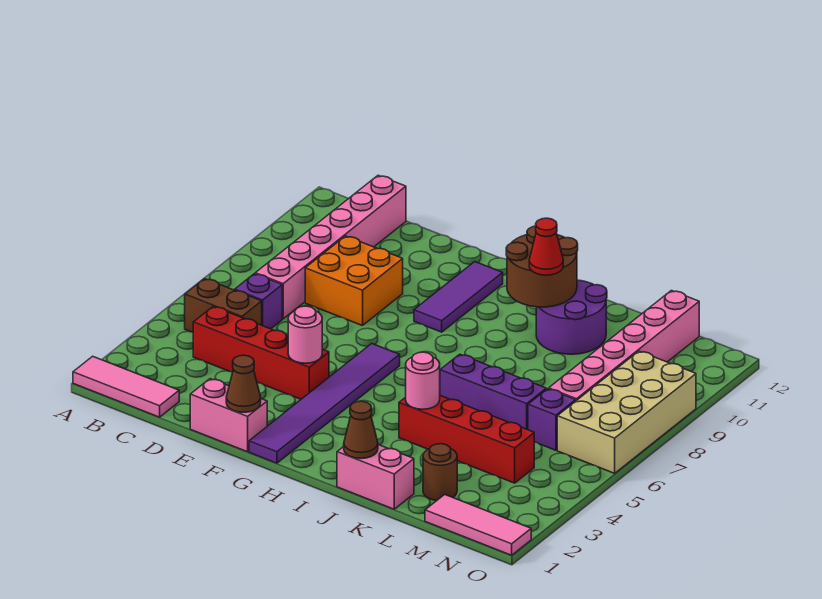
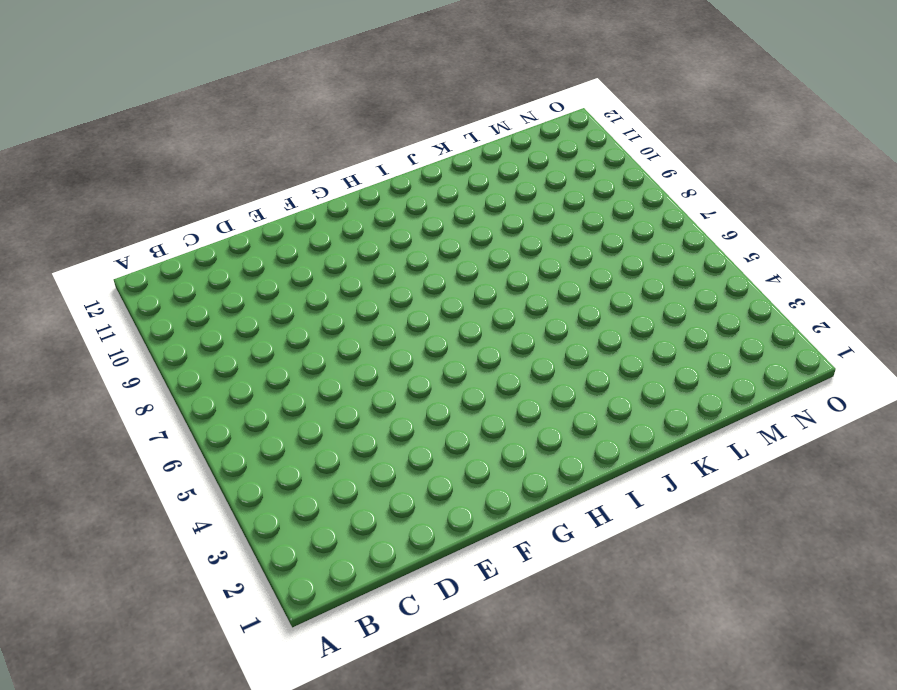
none -> pink 1x3 tile [73,356,179,417]
none -> brown 1x2 brick [185,279,262,332]
none -> red 1x4 brick [193,307,329,399]

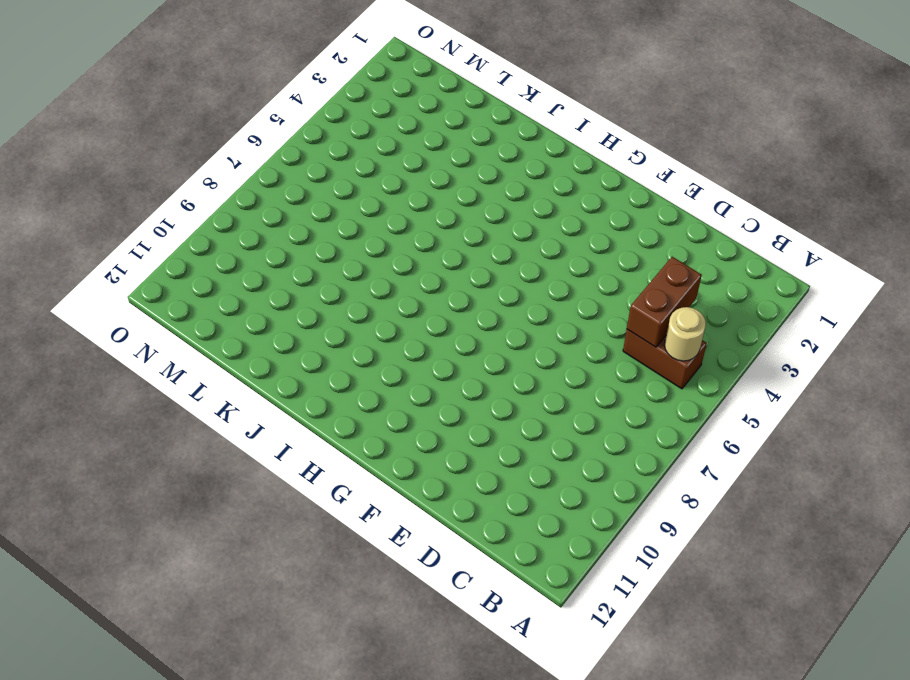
tan 1x1 round brick [665,307,706,361] -> none
brown 1x2 brick [627,257,702,347] -> none
none -> pink 1x3 tile [73,356,179,417]
none -> red 1x4 brick [193,307,329,399]
none -> purple 1x1 brick [235,274,282,329]

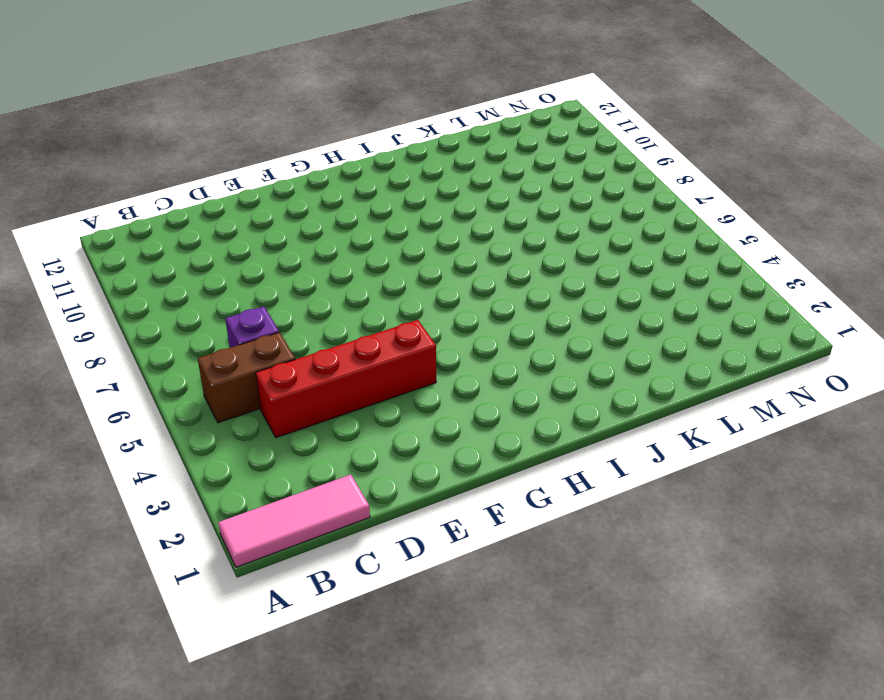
none -> pink 1x6 brick [255,175,406,319]
none -> orange 2x2 brick [305,236,403,326]
none -> pink 1x2 brick [190,379,267,452]

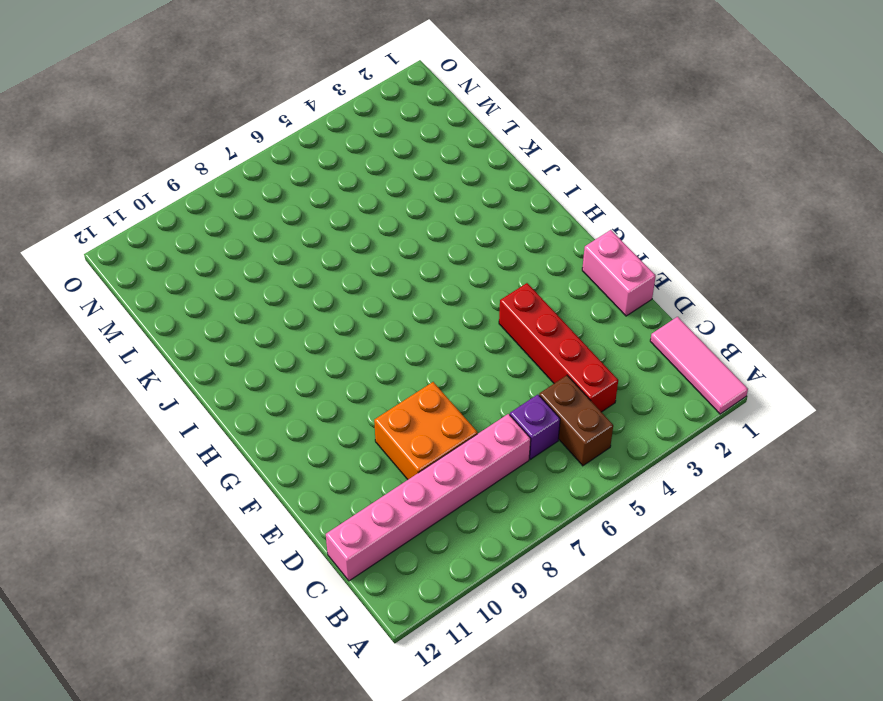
none -> purple 1x6 tile [249,344,400,463]
none -> purple 1x3 tile [414,262,503,332]
none -> pink 1x2 brick [337,445,414,509]

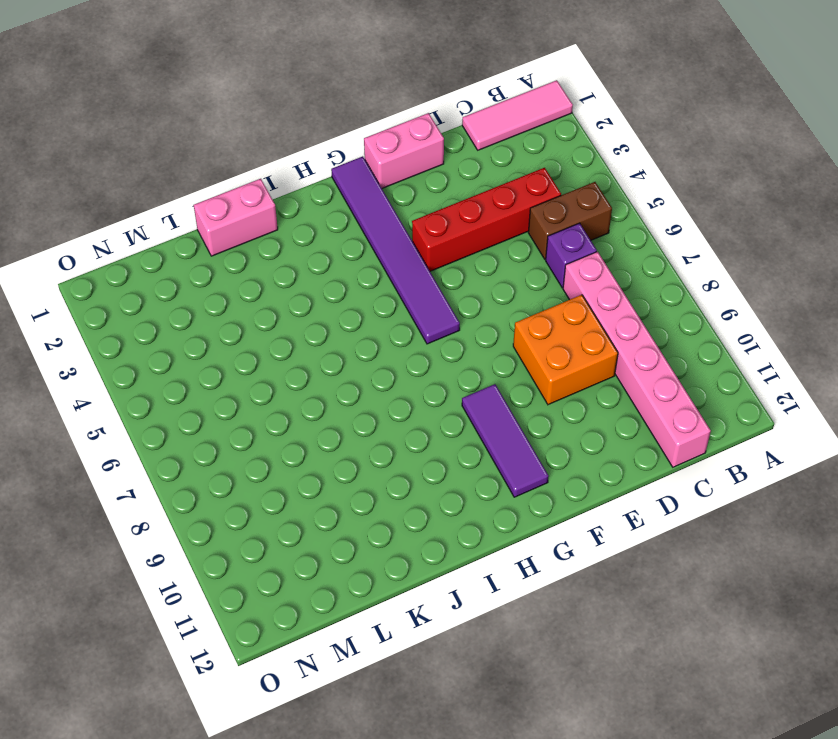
none -> red 1x4 brick [399,396,534,483]
none -> purple 1x3 brick [440,354,546,430]
none -> purple 2x2 round brick [536,280,607,354]

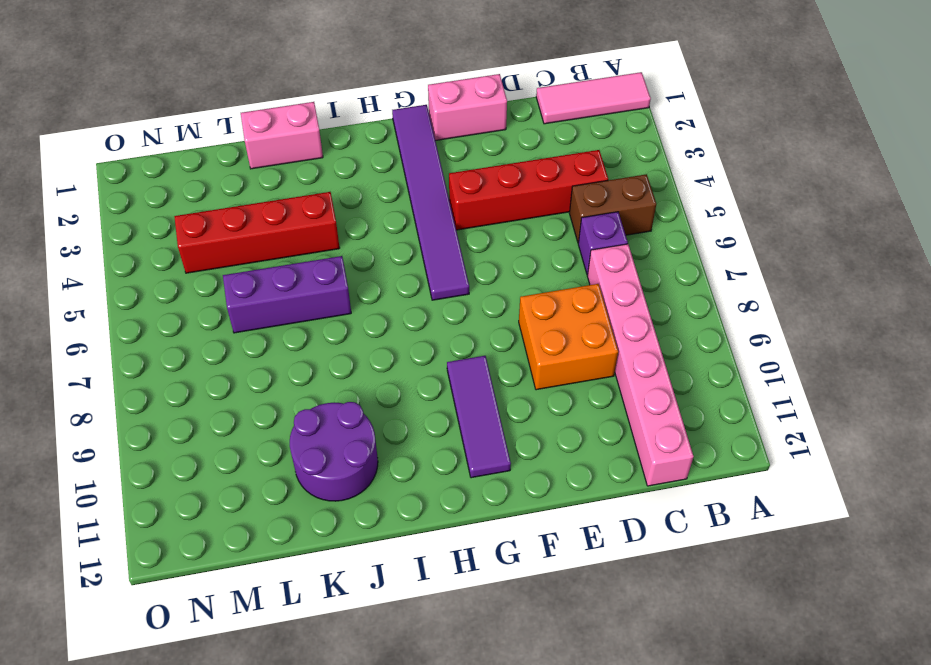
none -> brown 1x1 round brick [423,444,457,501]
none -> pink 1x3 tile [425,495,531,555]
none -> purple 1x1 brick [528,389,576,450]

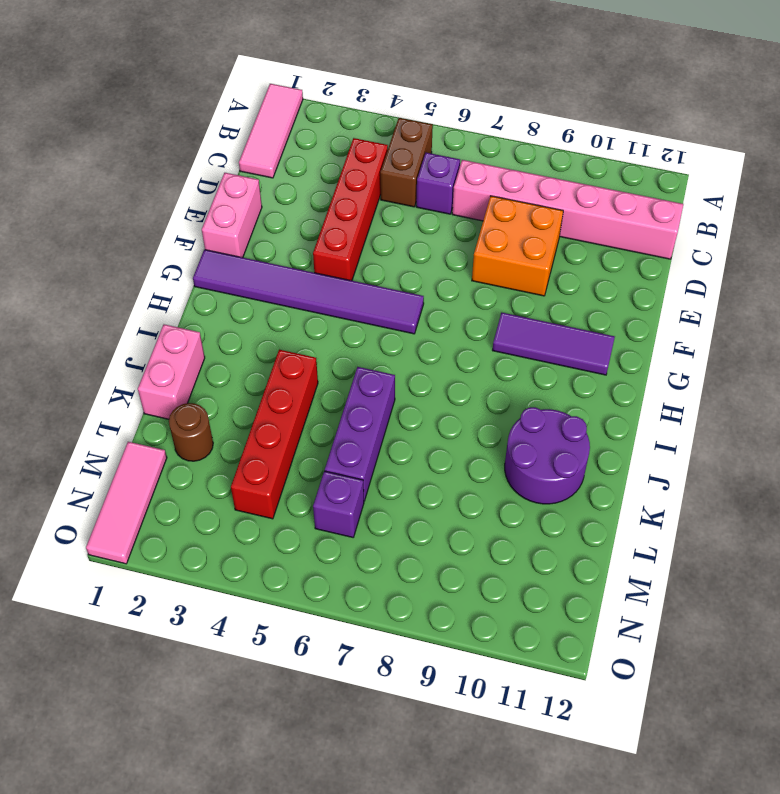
none -> pink 1x6 brick [549,291,699,401]
none -> tan 2x4 brick [557,351,696,473]
none -> brown 1x1 cone [226,355,261,412]

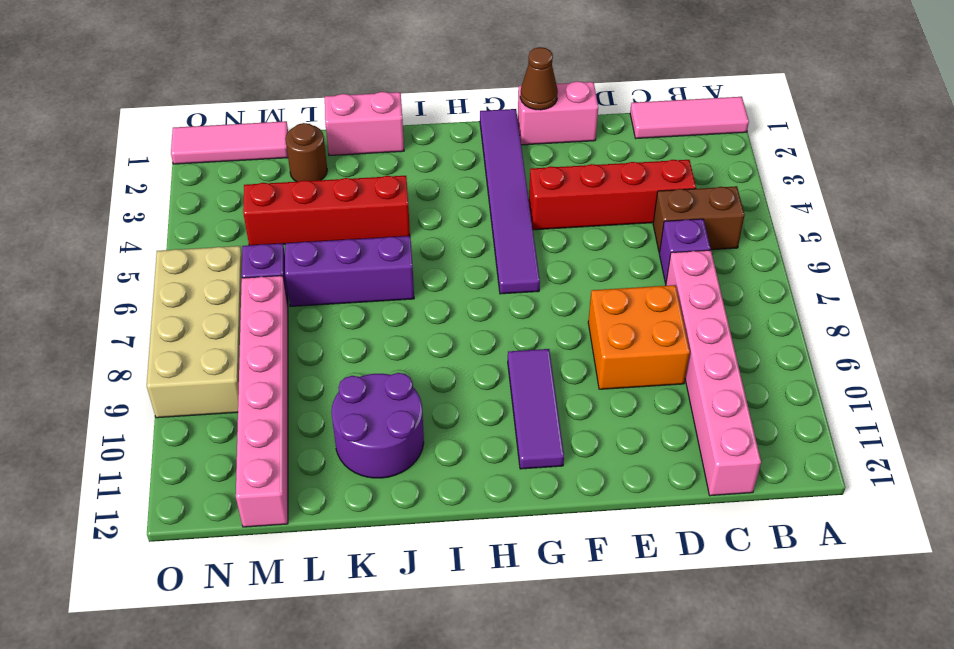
none -> pink 1x1 round brick [288,306,322,363]
none -> brown 2x2 round brick [506,226,578,307]
none -> brown 1x1 cone [344,401,378,458]

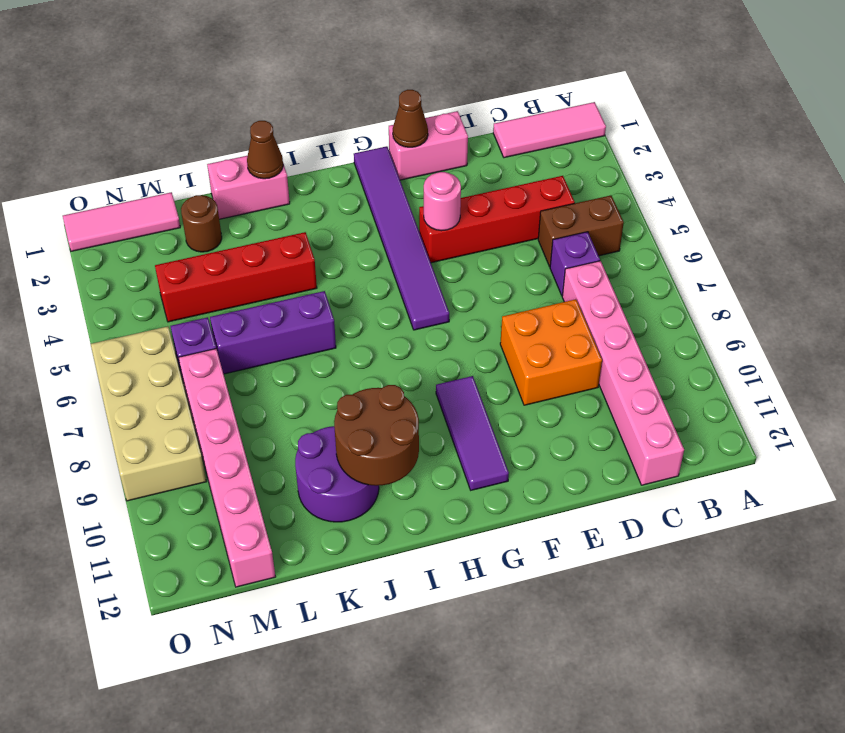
none -> pink 1x1 round brick [406,352,440,409]
none -> red 1x1 cone [529,218,563,275]

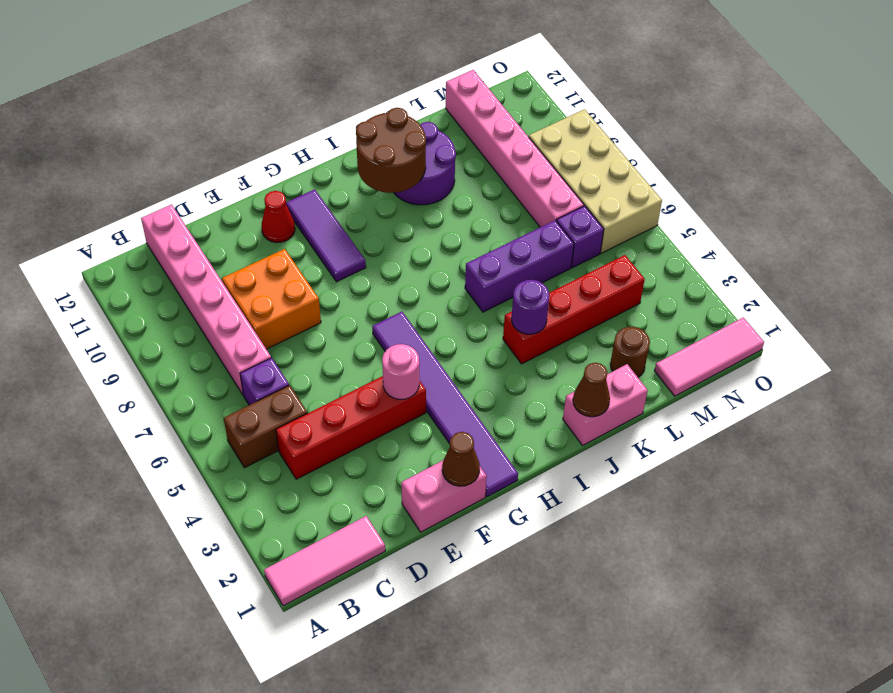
red 1x1 cone [262,191,295,243] -> red 1x1 cone moved to [529,218,563,275]
purple 1x1 round brick [511,280,549,334] -> pink 1x1 round brick [406,352,440,409]

